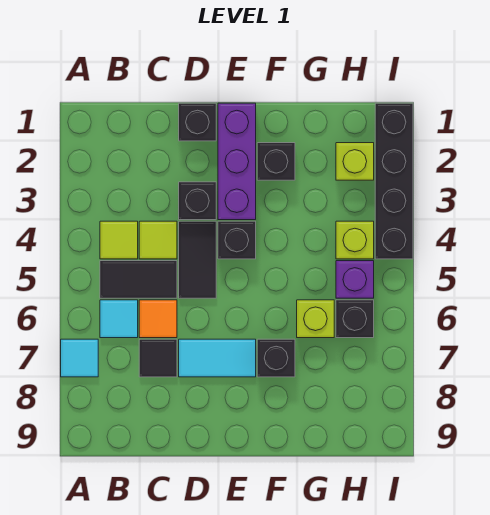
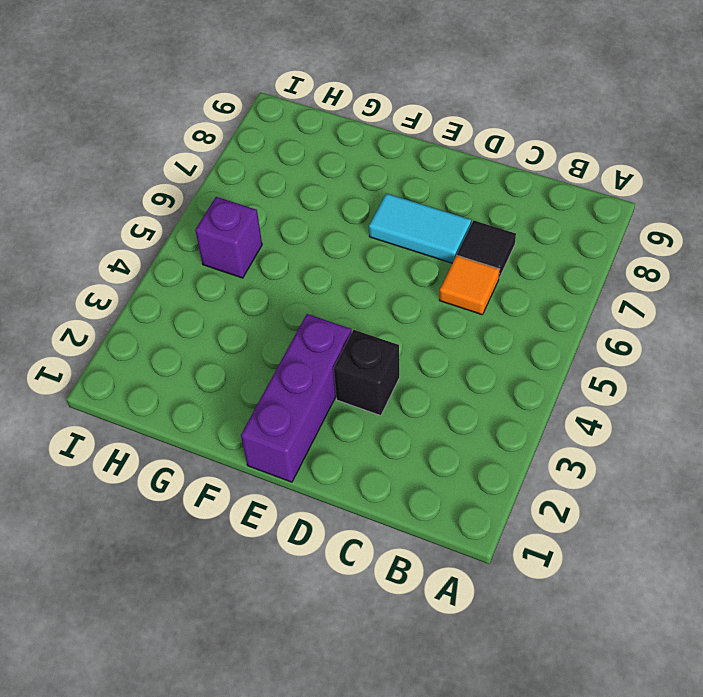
none -> cyan 1x1 tile [61,339,98,377]
none -> lime 1x1 tile [100,221,138,259]
none -> black 1x2 tile [100,261,177,298]

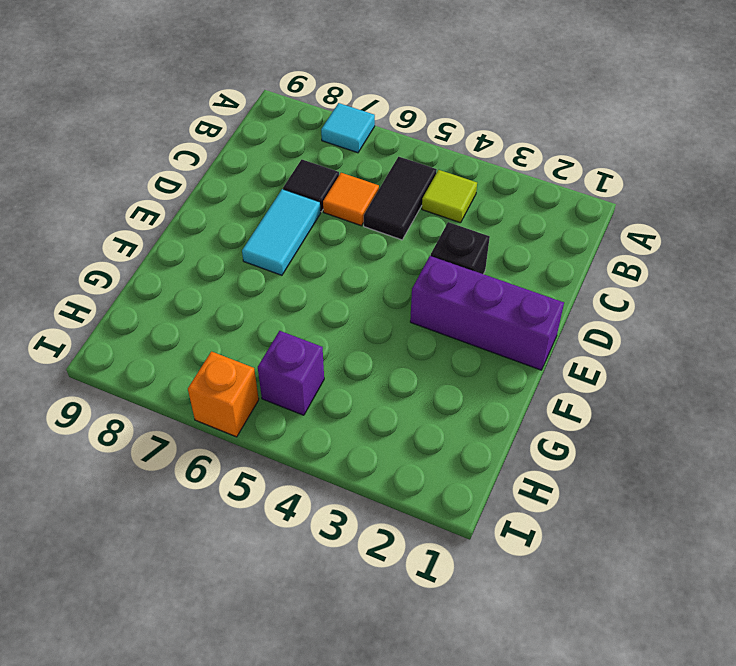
orange 1x1 brick [188,352,259,437] -> none
none -> cyan 1x1 tile [100,300,138,338]
none -> lime 1x1 tile [139,221,177,259]
none -> black 1x1 brick [179,103,216,141]

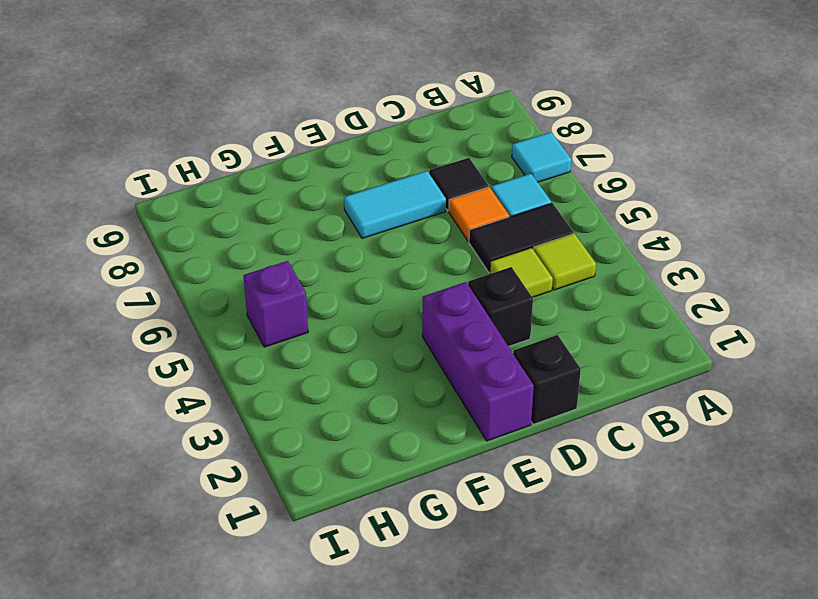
none -> black 1x2 tile [179,221,216,298]
none -> black 1x1 brick [218,221,256,259]
none -> black 1x1 brick [257,143,295,180]

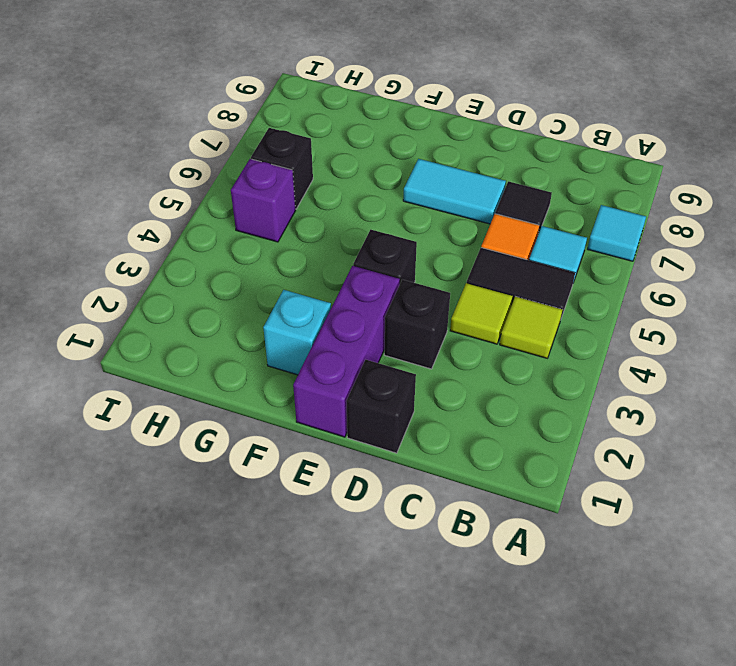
cyan 1x1 brick [263,290,331,375] -> black 1x1 brick [257,143,295,180]
none -> black 1x2 tile [179,221,216,298]
none -> black 1x1 brick [257,339,295,377]
none -> lime 1x1 brick [297,300,334,338]

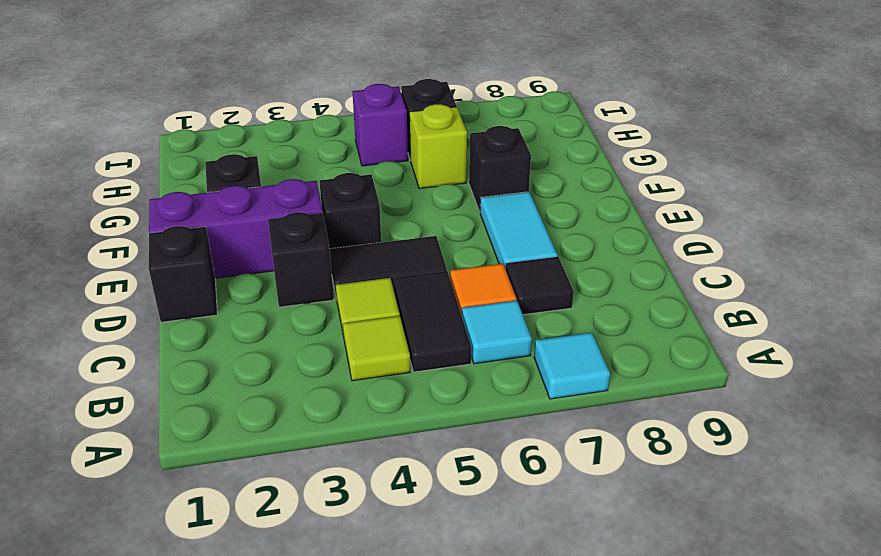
none -> lime 1x1 brick [336,143,374,180]
none -> lime 1x1 brick [336,221,374,259]
none -> black 1x4 brick [375,103,413,259]

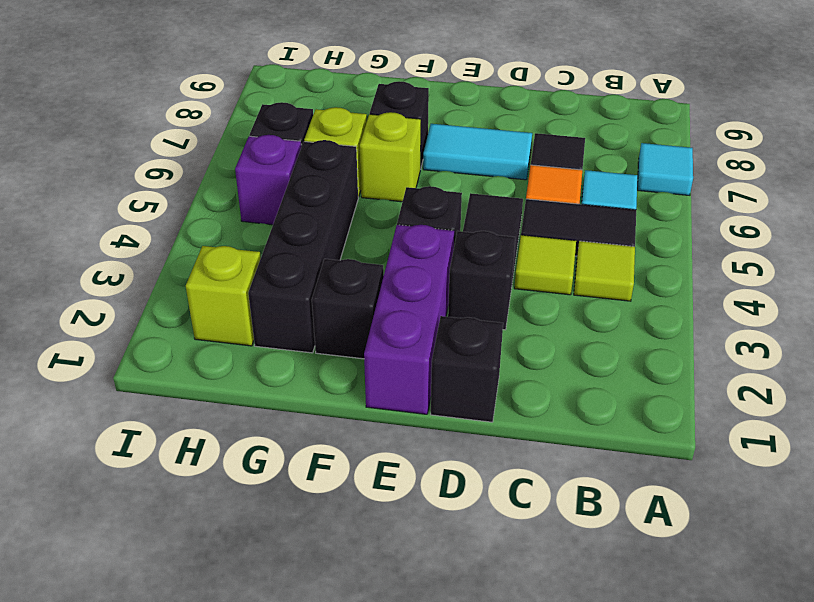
lime 1x1 brick [360,112,421,202] -> lime 1x1 brick moved to [336,221,374,259]
black 1x4 brick [248,140,358,353] -> black 1x4 brick moved to [375,103,413,259]

